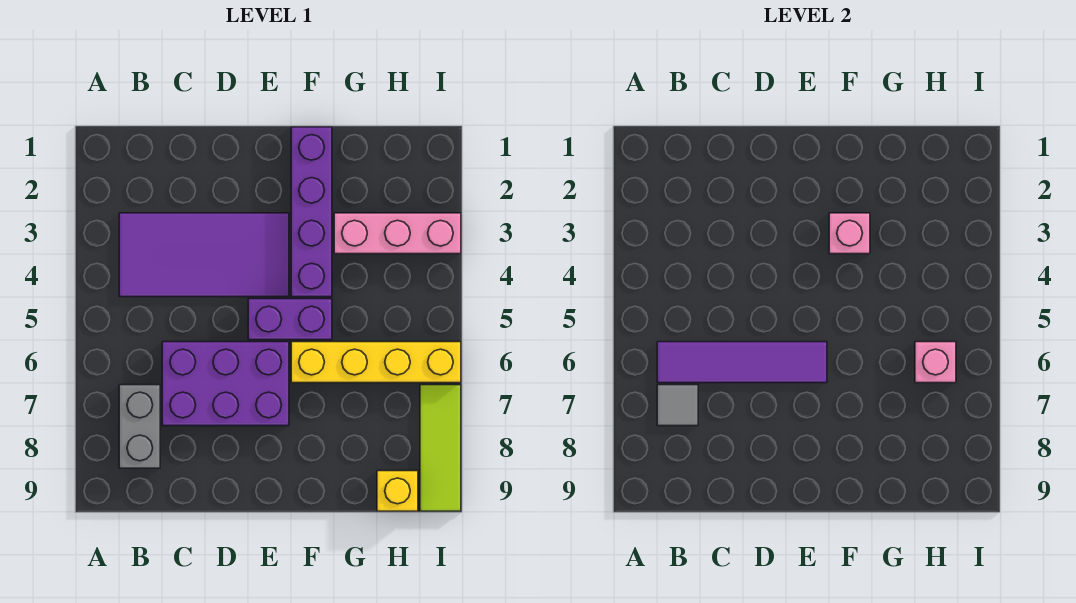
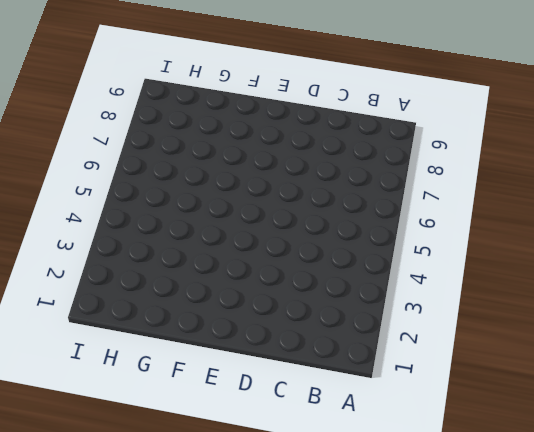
none -> purple 2x4 tile [119,213,289,297]
none -> grey 1x2 brick [119,385,160,468]
none -> purple 2x3 brick [162,342,289,426]

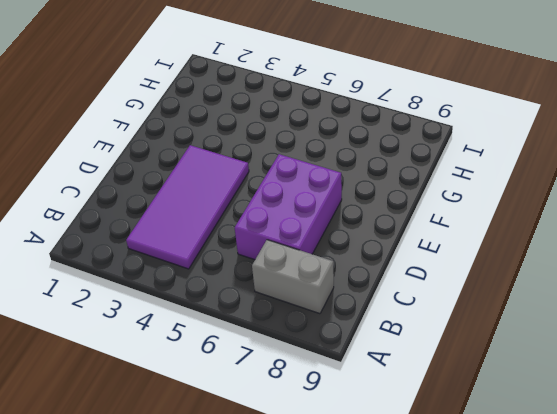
none -> purple 1x2 brick [248,299,332,340]
none -> purple 1x4 brick [291,127,332,297]
none -> yellow 1x4 brick [291,342,461,383]

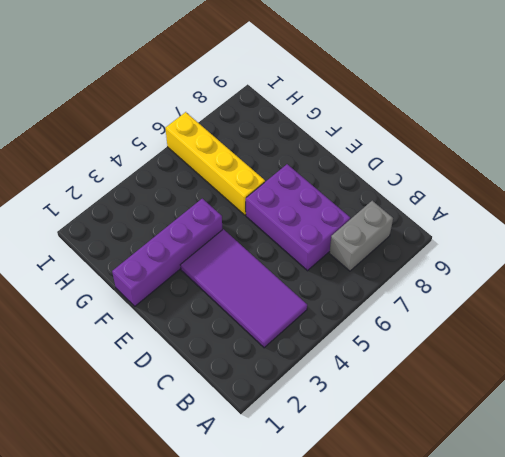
none -> purple 1x2 brick [248,299,332,340]
none -> pink 1x3 brick [334,213,461,254]
none -> yellow 1x1 brick [377,471,418,511]

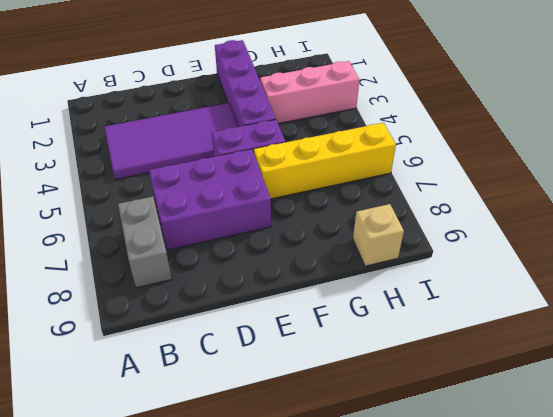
tan 1x1 brick [353,204,404,266] -> yellow 1x1 brick [377,471,418,511]
none -> lime 1x3 tile [420,385,461,511]
none -> purple 1x4 tile [657,342,827,383]
none -> grey 1x1 tile [657,385,698,426]

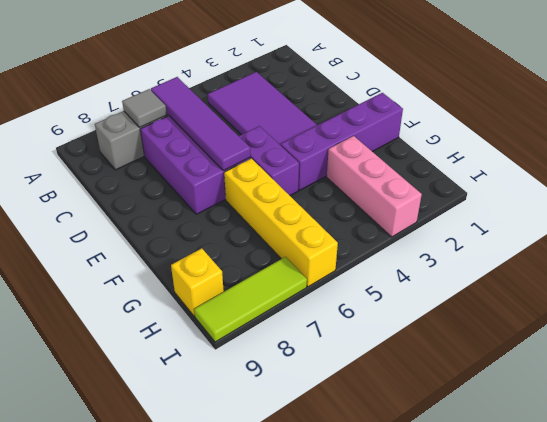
none -> pink 1x1 brick [829,213,870,254]
none -> pink 1x1 brick [915,342,956,383]

